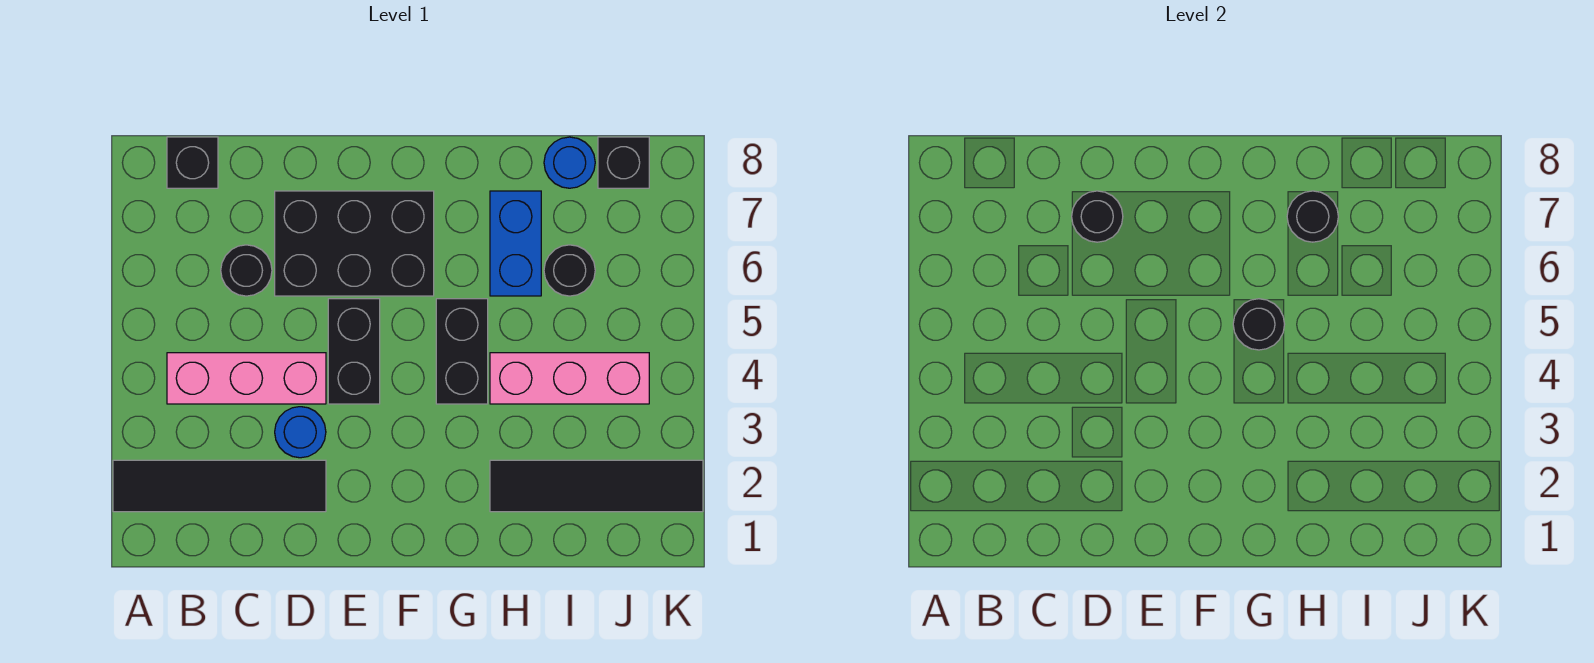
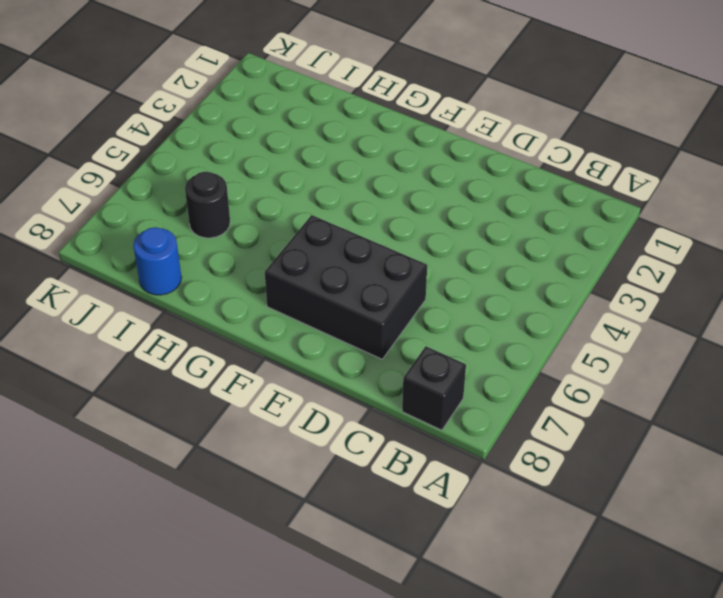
none -> black 1x4 tile [113,460,326,512]
none -> pink 1x3 brick [167,353,326,404]
none -> black 1x1 round brick [221,245,272,296]

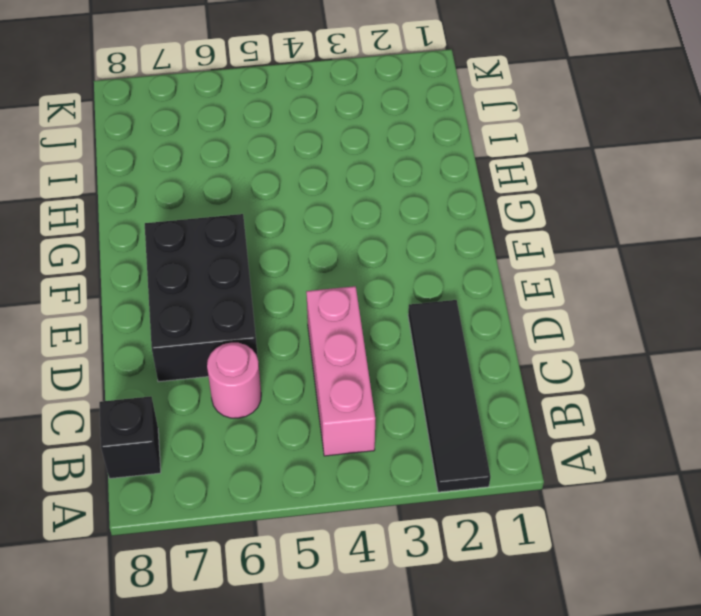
pink 1x1 round brick [207,343,261,418] -> black 1x1 round brick [221,245,272,296]
none -> blue 1x1 round brick [275,407,326,458]
none -> black 1x2 brick [328,299,380,404]
none -> black 1x2 brick [436,299,488,404]

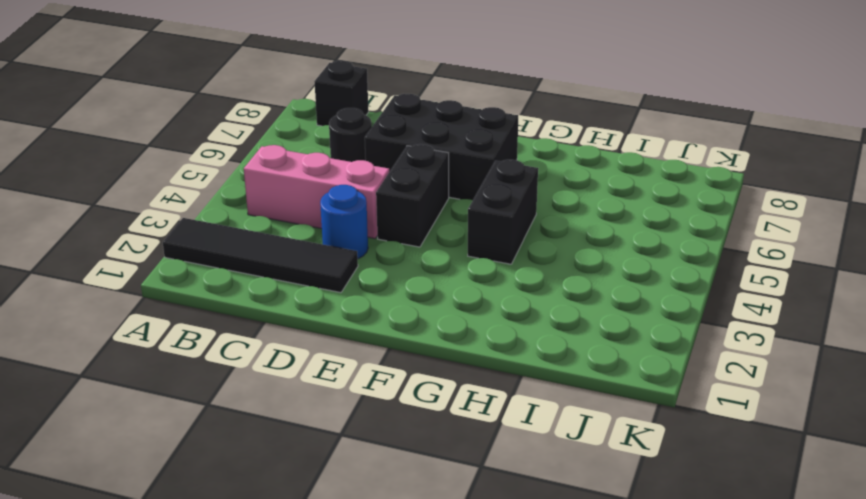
none -> black 1x4 tile [490,460,703,512]
none -> pink 1x3 brick [490,353,649,404]
none -> blue 1x2 brick [490,191,541,296]

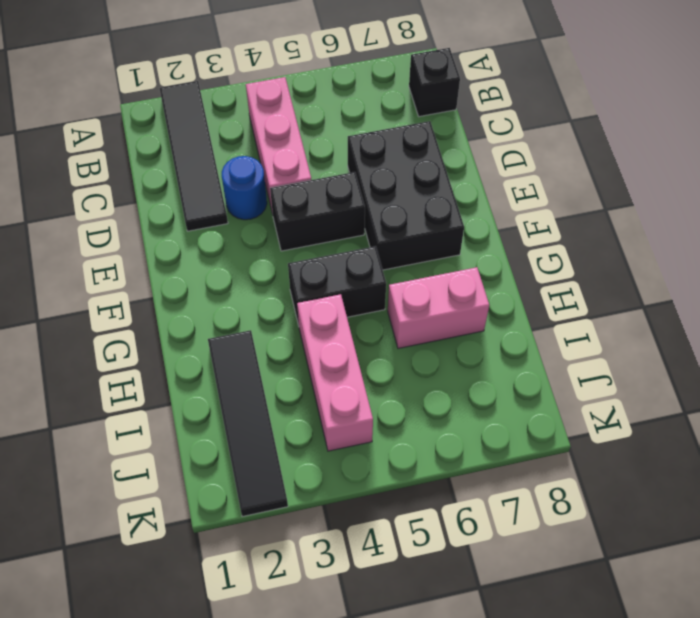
pink 1x2 brick [388,267,489,348] -> blue 1x2 brick [490,191,541,296]
none -> black 1x1 round brick [221,245,272,296]
none -> black 1x1 round brick [544,245,595,296]
none -> blue 1x1 round brick [544,137,595,188]

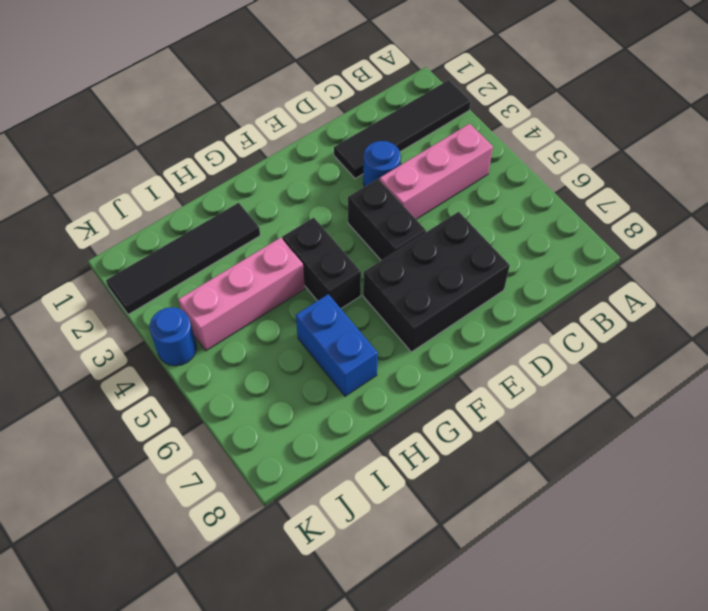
blue 1x1 round brick [150,307,197,366] -> blue 1x1 round brick moved to [544,137,595,188]
none -> black 1x1 brick [167,137,218,188]
none -> black 1x1 round brick [221,245,272,296]
none -> black 1x1 round brick [544,245,595,296]

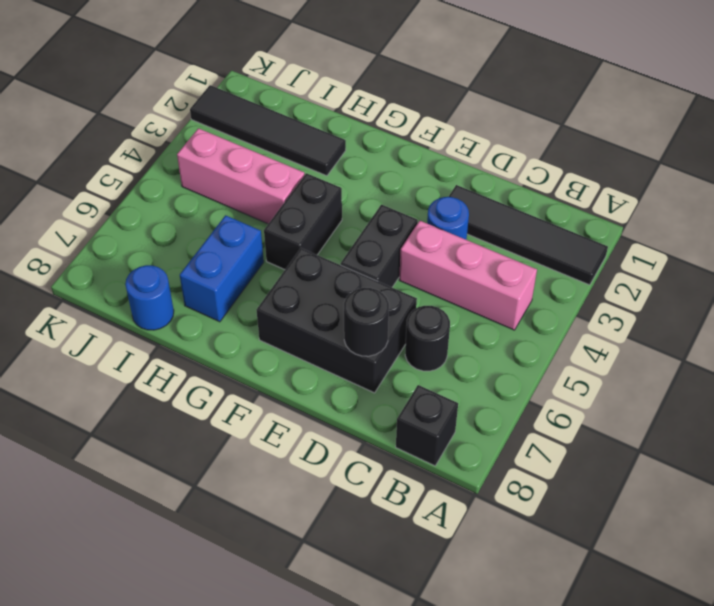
none -> black 1x1 round brick [544,245,595,296]
none -> black 1x1 brick [598,137,649,188]
none -> black 1x1 round brick [1233,299,1285,350]

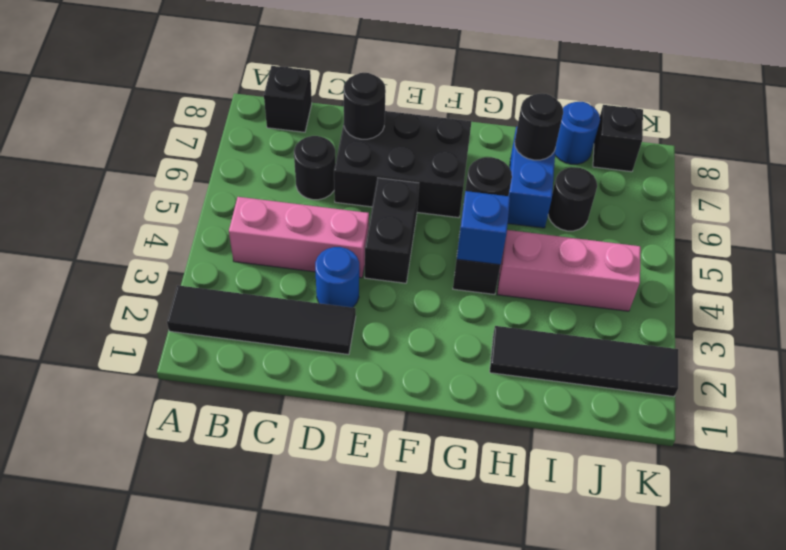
blue 1x1 brick [457,191,510,265] -> none

